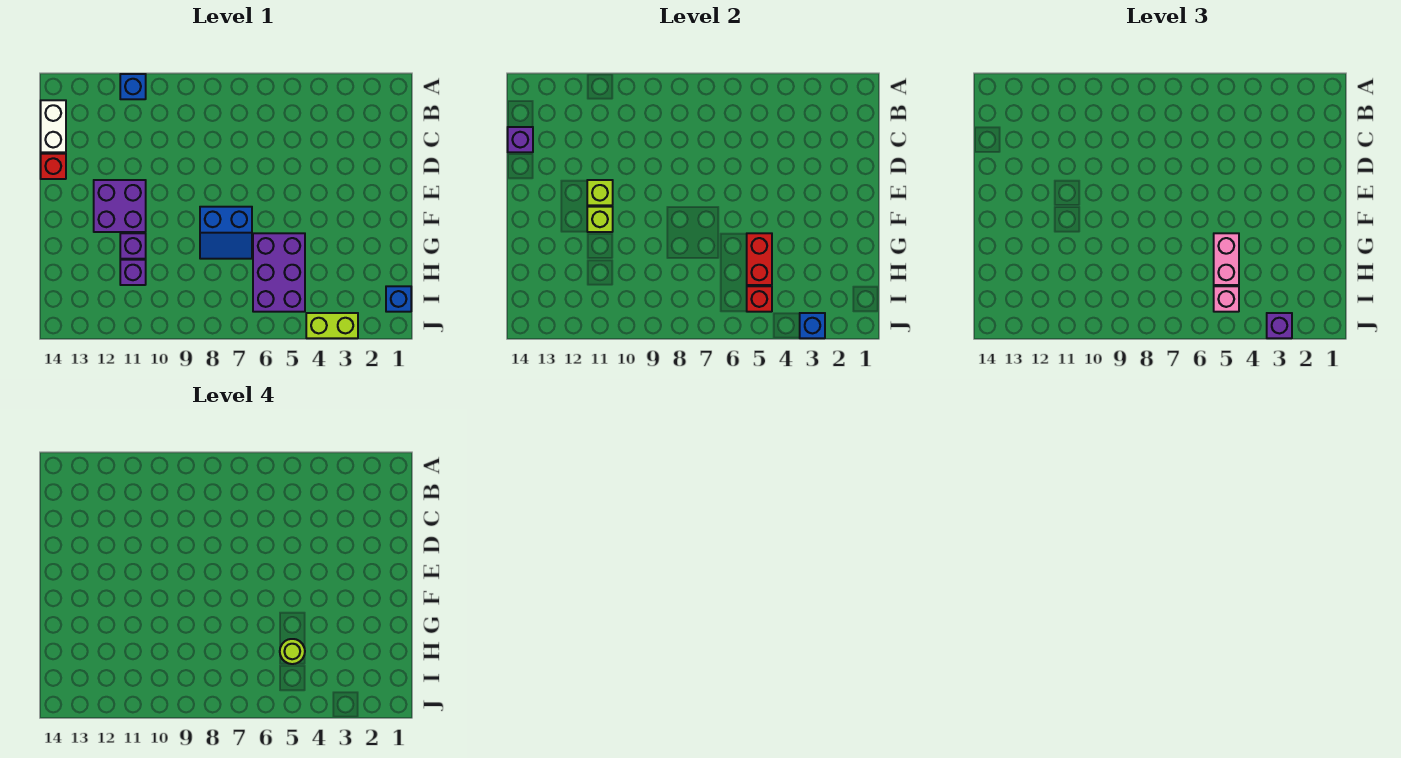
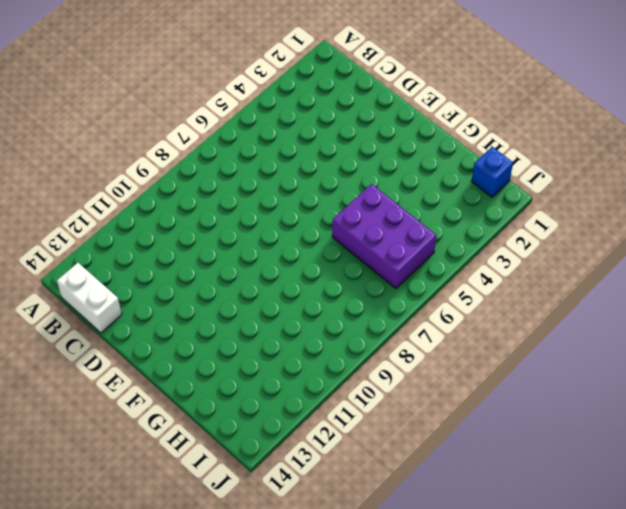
none -> blue 1x1 brick [120,74,146,99]
none -> red 1x1 brick [41,154,66,179]
none -> purple 2x2 brick [94,180,146,232]

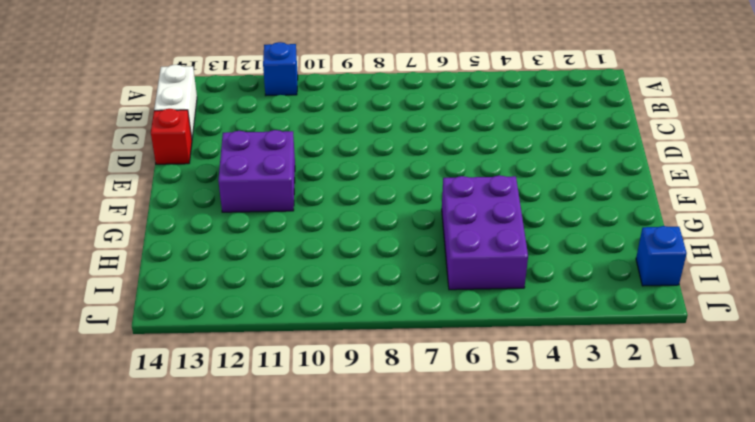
none -> blue 2x2 slope [200,207,252,259]
none -> purple 1x1 brick [120,233,146,259]
none -> purple 1x1 brick [120,260,146,285]

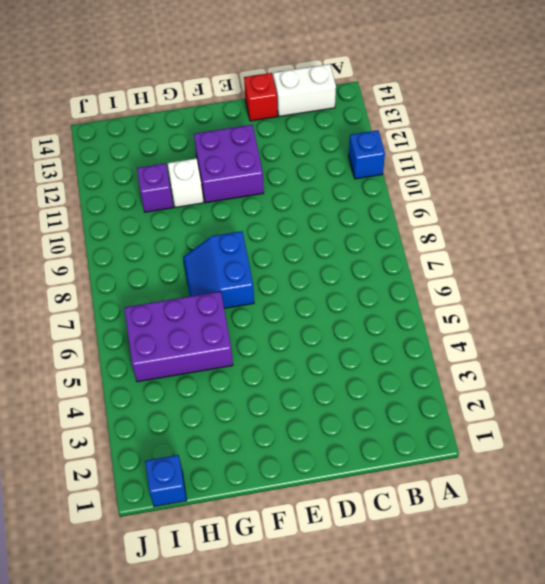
white 1x1 brick [168,159,204,207] -> purple 1x1 brick [120,233,146,259]
none -> lime 1x2 brick [306,313,358,338]
none -> purple 1x1 brick [508,127,533,152]
none -> lime 1x1 brick [587,180,613,205]

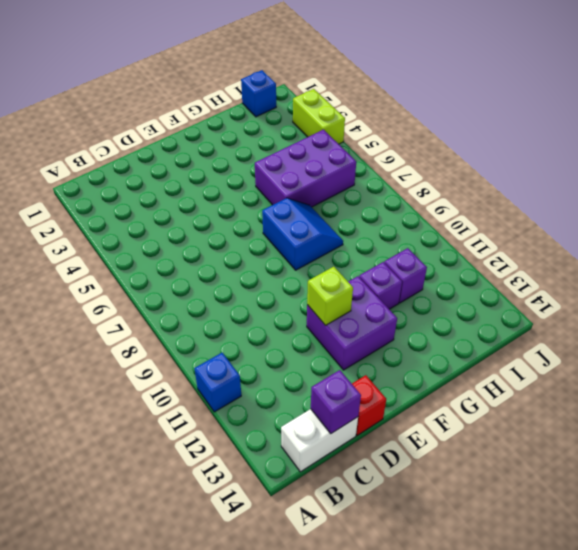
none -> lime 1x1 brick [587,207,613,232]
none -> red 1x2 brick [747,233,772,285]
none -> red 1x1 brick [747,286,772,312]

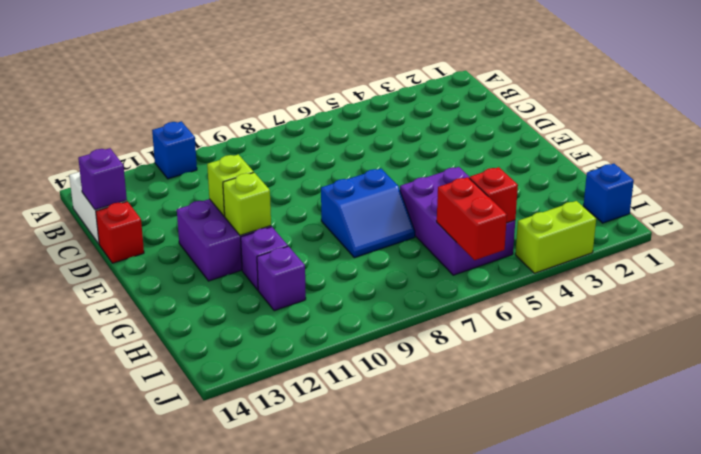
red 1x2 brick [437,177,507,260] -> red 1x2 brick moved to [747,233,772,285]
none -> blue 1x1 brick [800,313,825,338]
none -> pink 1x2 brick [1214,233,1239,285]
none -> pink 1x1 brick [1214,286,1239,312]

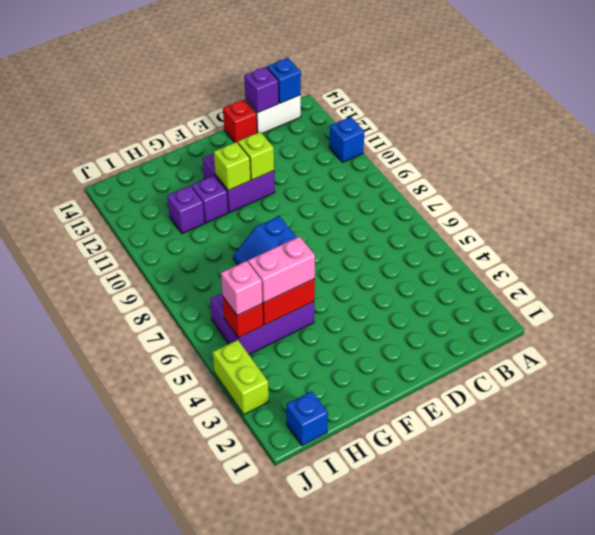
blue 1x1 brick [267,58,301,103] -> blue 1x1 brick moved to [800,313,825,338]
none -> purple 1x1 brick [1267,313,1292,338]
none -> lime 1x1 round brick [280,639,305,664]

